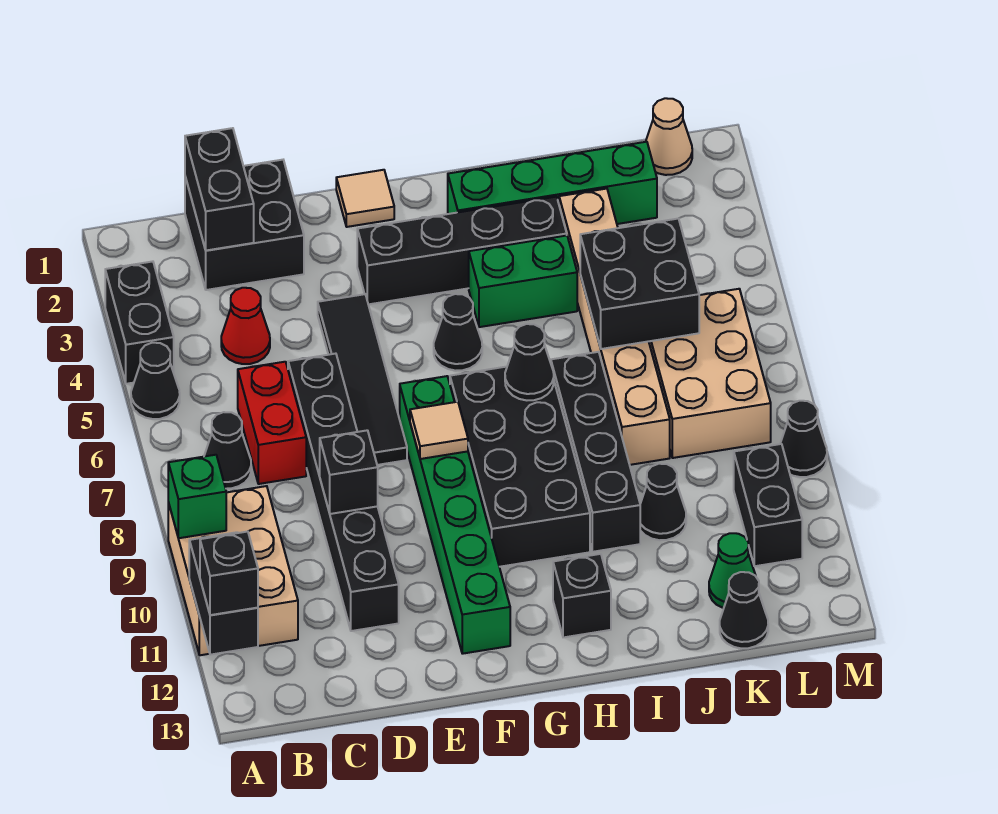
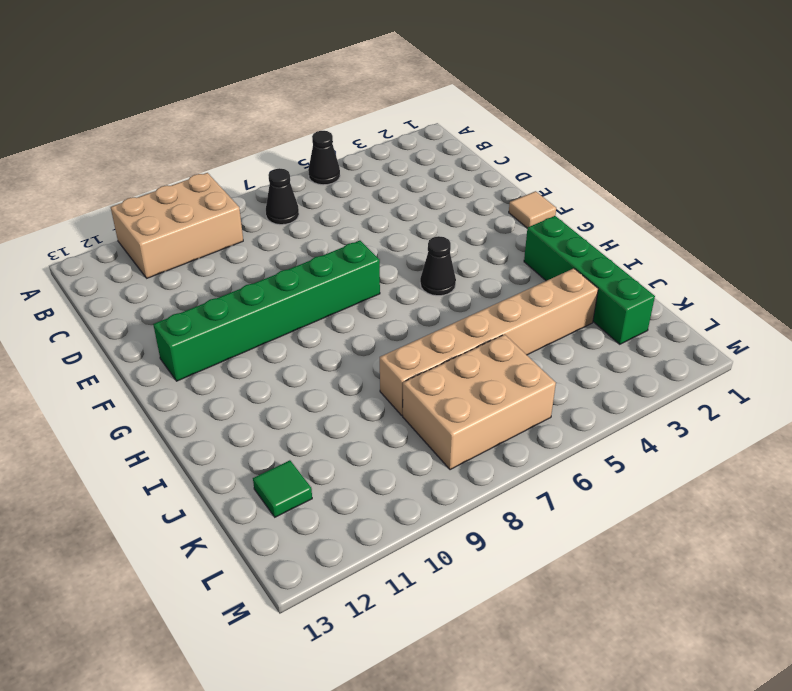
green 1x1 tile [253,460,312,517] -> green 1x1 cone [709,533,756,608]
none -> black 1x2 brick [105,261,174,384]
none -> black 2x2 brick [185,160,304,290]
none -> red 1x1 cone [221,288,270,364]
none -> red 1x2 brick [238,362,306,484]

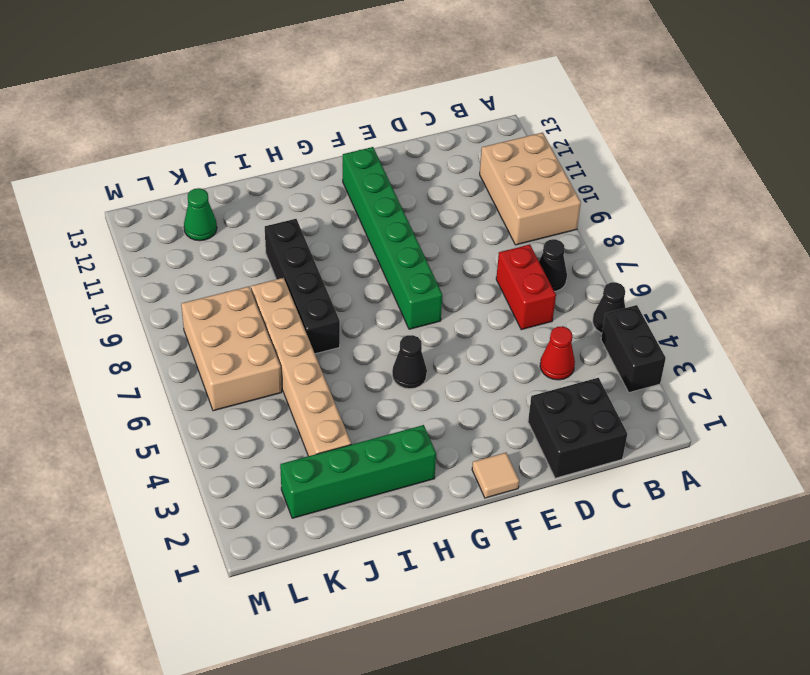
none -> black 1x6 brick [288,354,399,631]
none -> black 1x4 tile [318,294,407,465]
none -> black 1x4 brick [357,197,567,304]
none -> black 2x4 brick [450,367,590,567]

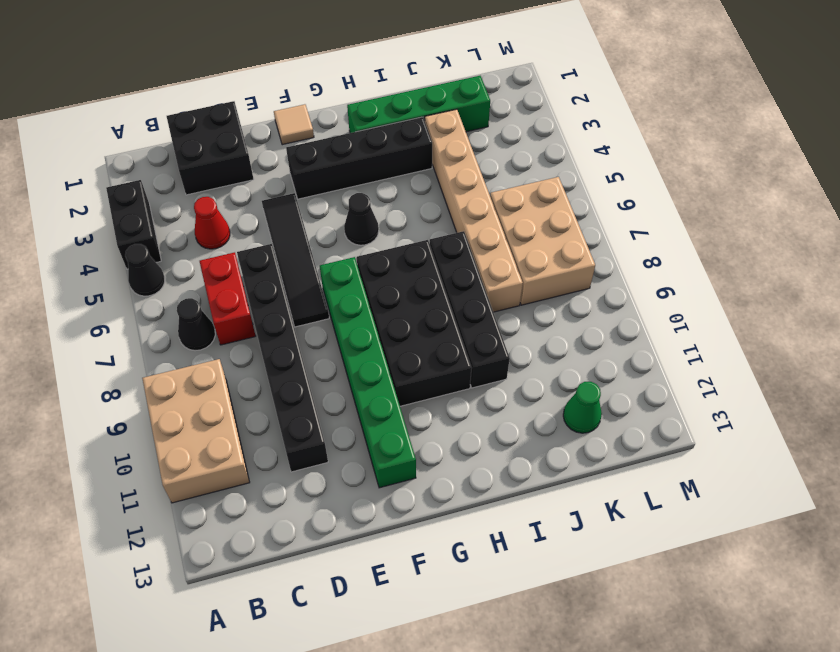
none -> green 1x2 brick [469,235,577,327]
none -> black 1x1 brick [553,554,611,637]
none -> black 1x1 cone [640,464,686,540]
none -> black 1x1 cone [720,572,768,648]

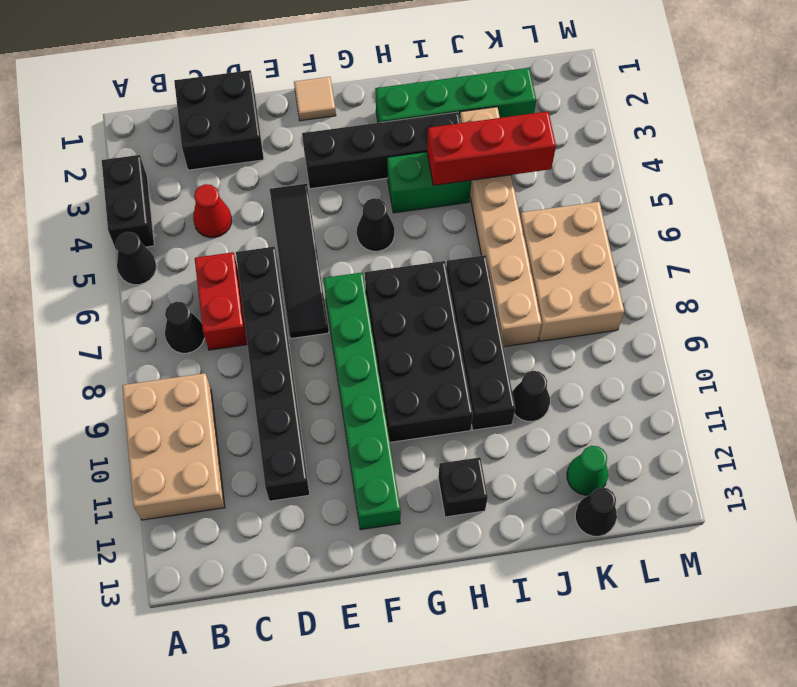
red 1x3 brick [427,112,556,185] -> none
none -> tan 1x1 cone [646,98,692,175]
none -> black 1x2 brick [734,444,802,566]
none -> black 1x1 cone [780,401,827,477]
none -> green 1x1 brick [168,455,226,538]

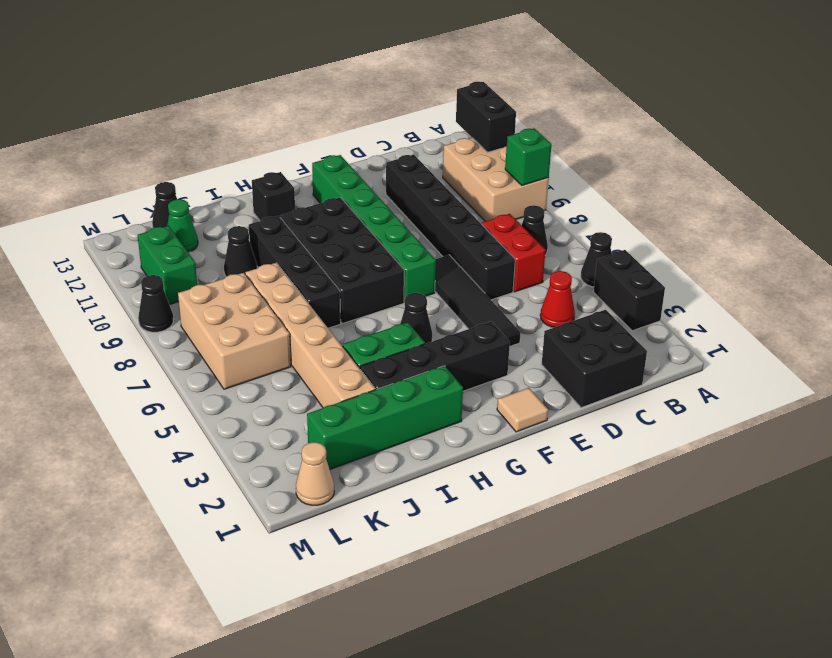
green 1x2 brick [138,226,197,305] -> black 1x2 brick [734,444,802,566]
none -> black 1x2 brick [185,128,254,250]
none -> black 1x1 brick [320,430,378,514]
none -> tan 1x1 tile [410,402,468,459]
none -> black 1x1 cone [505,324,554,400]

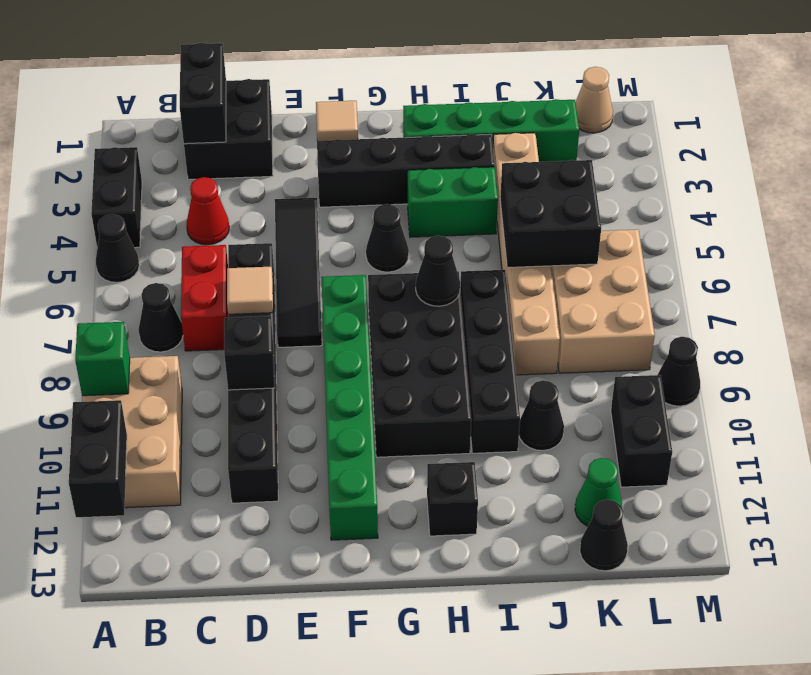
tan 1x1 tile [227,267,273,314] -> tan 1x1 tile moved to [410,402,468,459]
none -> black 1x1 brick [200,532,258,615]

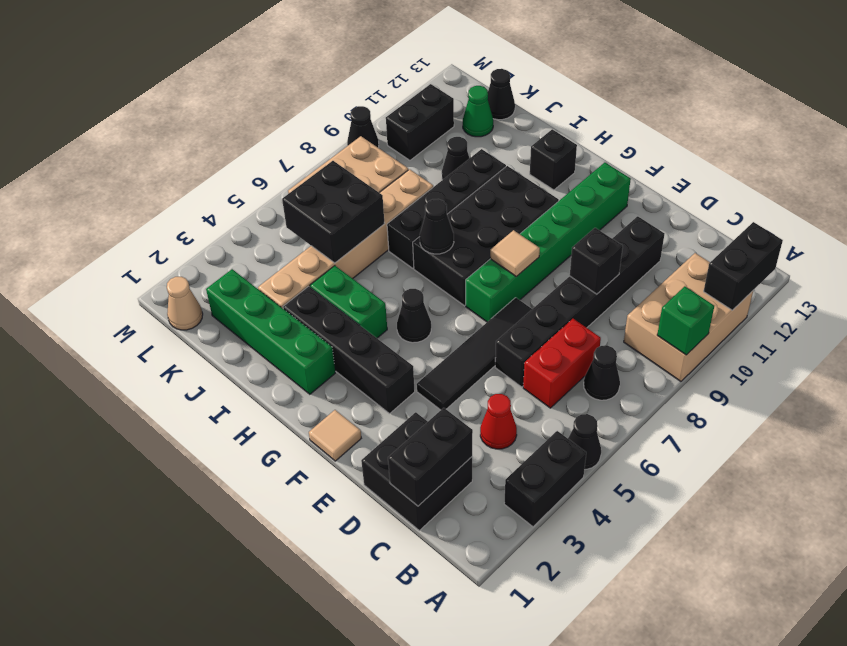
none -> black 1x1 brick [200,532,258,615]

